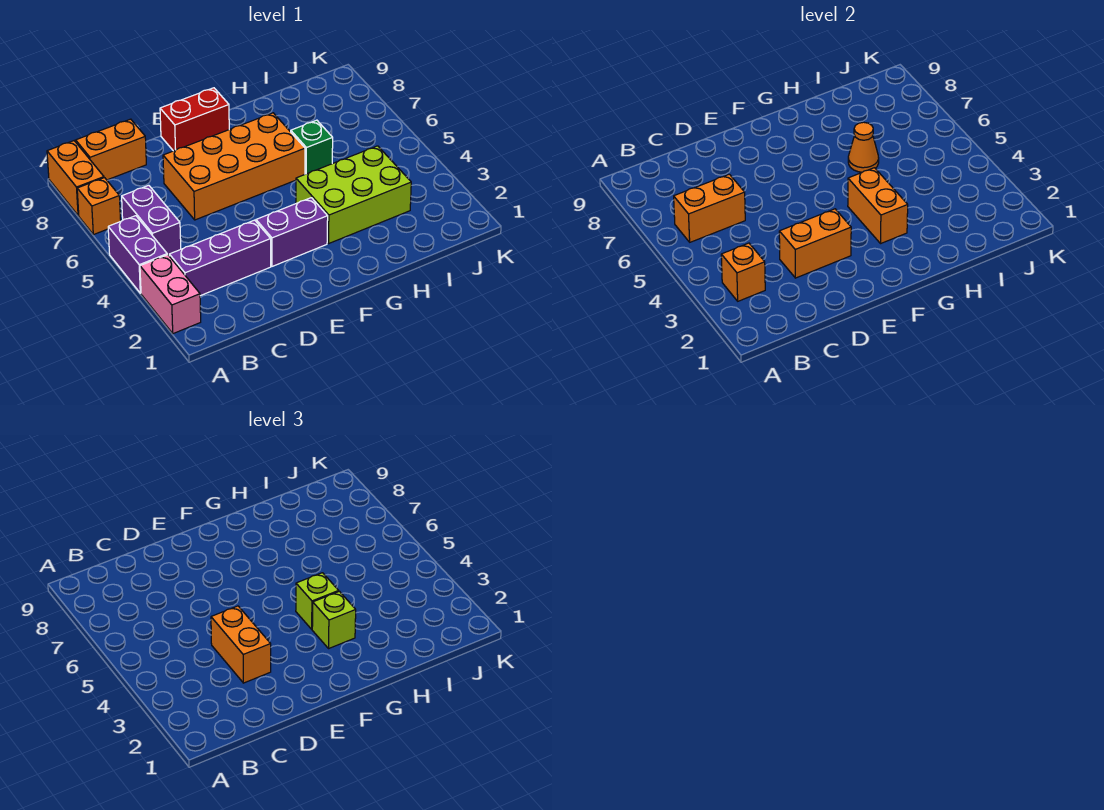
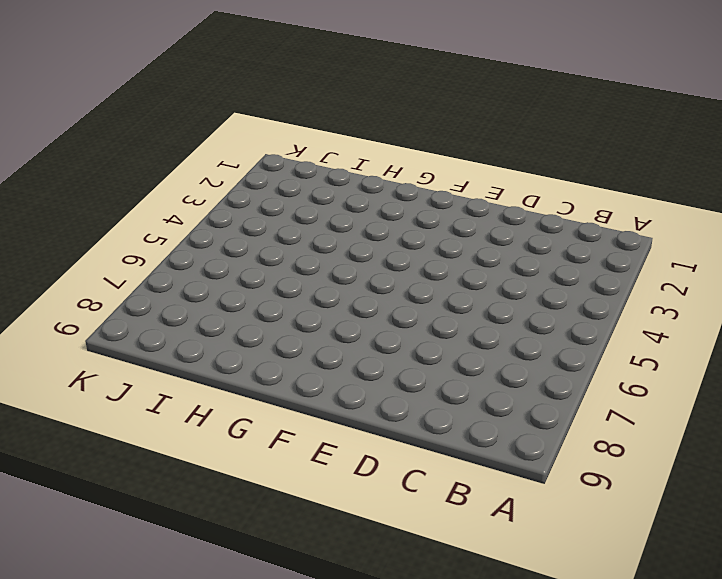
none -> pink 1x2 brick [140,255,201,334]
none -> purple 1x2 brick [108,216,167,293]
none -> orange 1x1 brick [77,178,121,235]

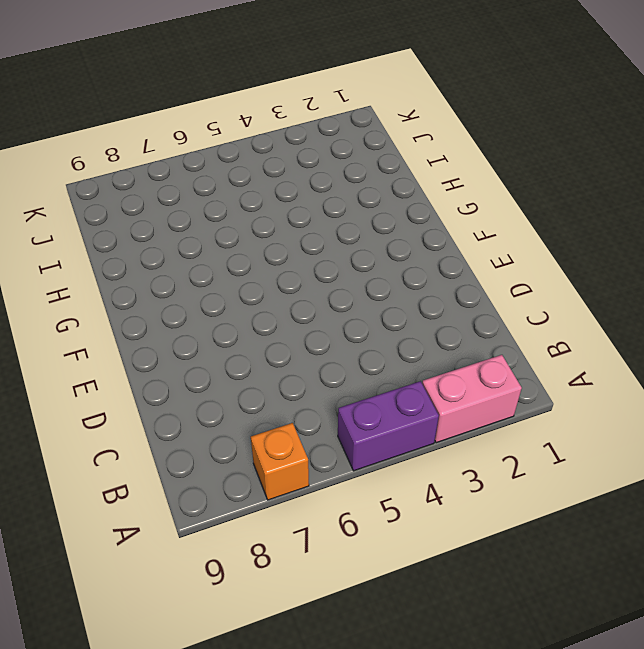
none -> orange 1x2 brick [47,141,104,216]
none -> purple 1x3 brick [169,220,271,296]
none -> purple 1x2 brick [122,185,181,255]

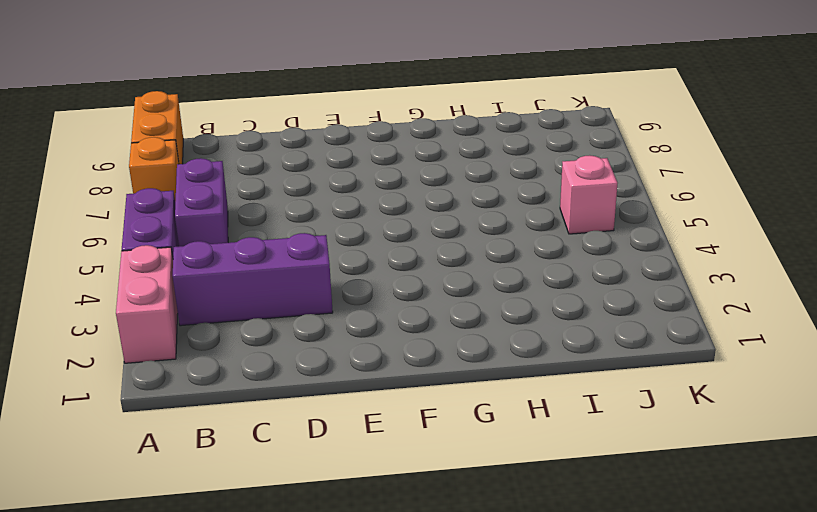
pink 1x1 brick [560,155,618,234] -> none
none -> orange 1x2 brick [76,119,146,180]
none -> orange 2x4 brick [163,113,305,220]
none -> purple 1x2 brick [256,198,328,266]

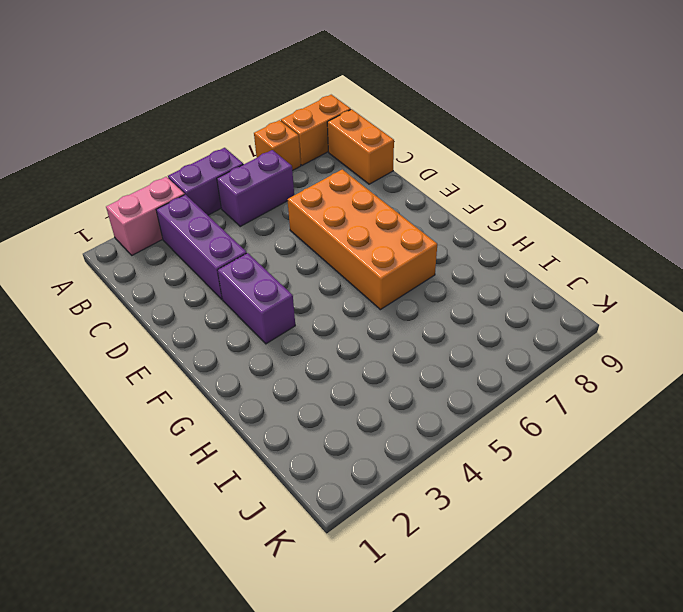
none -> red 1x2 brick [160,88,229,151]
none -> lime 2x3 brick [296,146,411,244]
none -> green 1x1 brick [291,120,333,174]

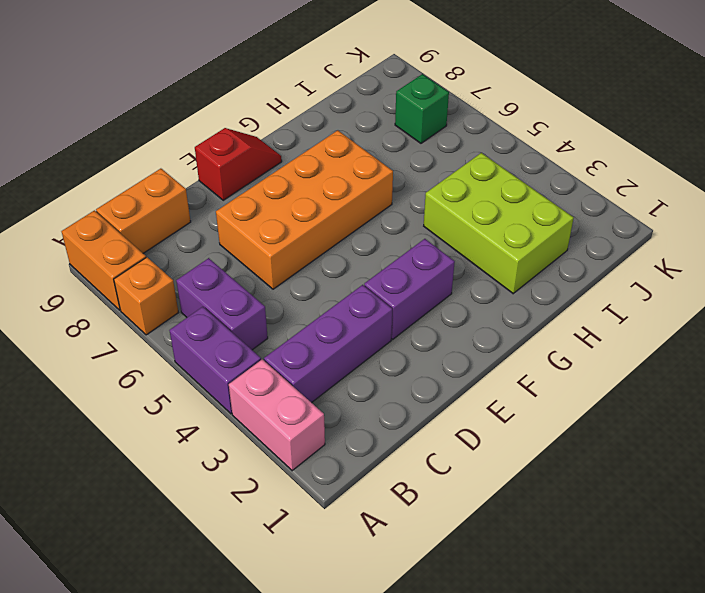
red 1x2 slope [195,128,282,200] -> red 1x2 brick [160,88,229,151]
lime 2x3 brick [424,153,574,294] -> lime 2x3 brick turned to [296,146,411,244]
green 1x1 brick [395,74,449,143] -> green 1x1 brick moved to [291,120,333,174]
none -> orange 1x1 brick [721,243,765,301]
none -> orange 1x2 brick [674,174,745,242]
none -> orange 1x2 brick [779,209,851,278]

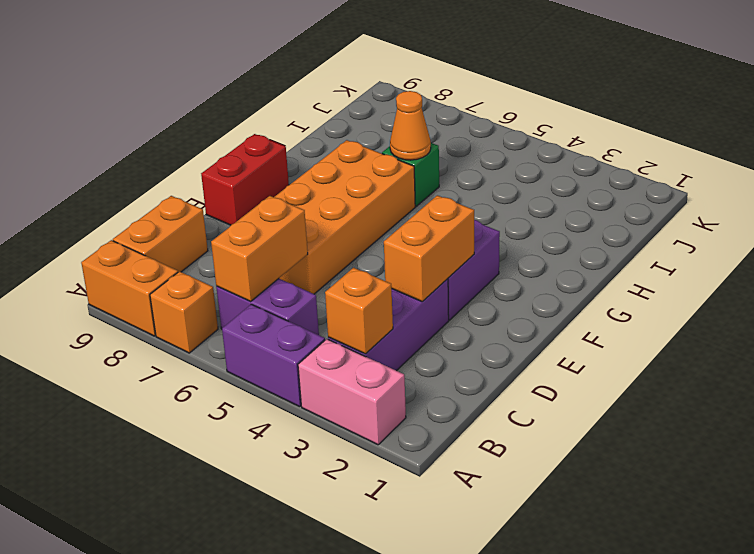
none -> lime 2x3 brick [296,146,411,244]
none -> orange 1x2 brick [848,168,908,244]
none -> orange 1x2 brick [211,606,271,683]

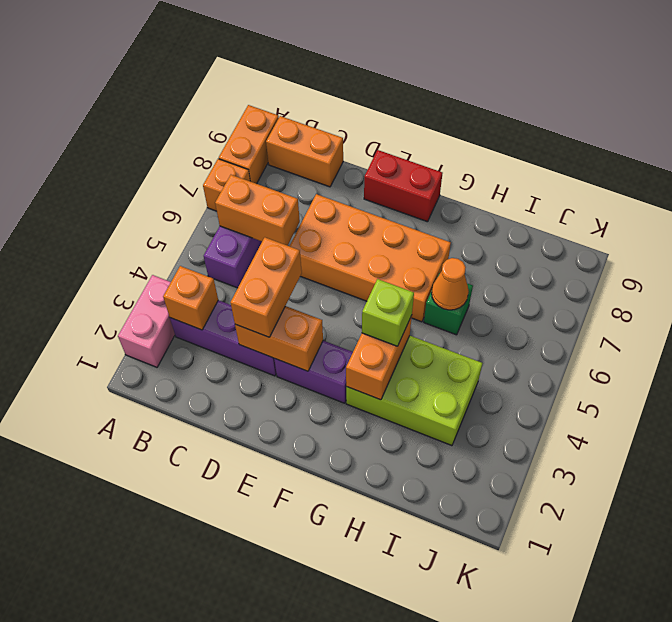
none -> purple 1x2 brick [108,216,167,293]
none -> lime 1x1 brick [312,591,356,649]

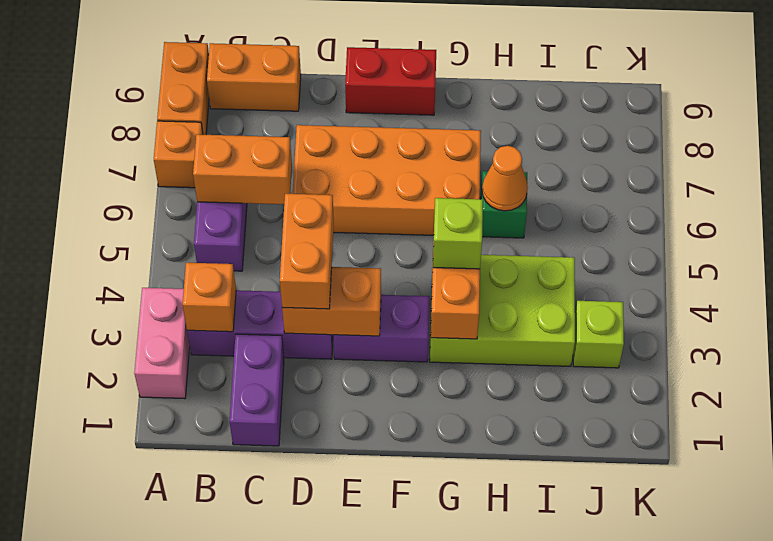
purple 1x2 brick [230,334,284,446] -> purple 1x2 brick moved to [108,216,167,293]
lime 1x1 brick [573,301,624,368] -> lime 1x1 brick moved to [312,591,356,649]

